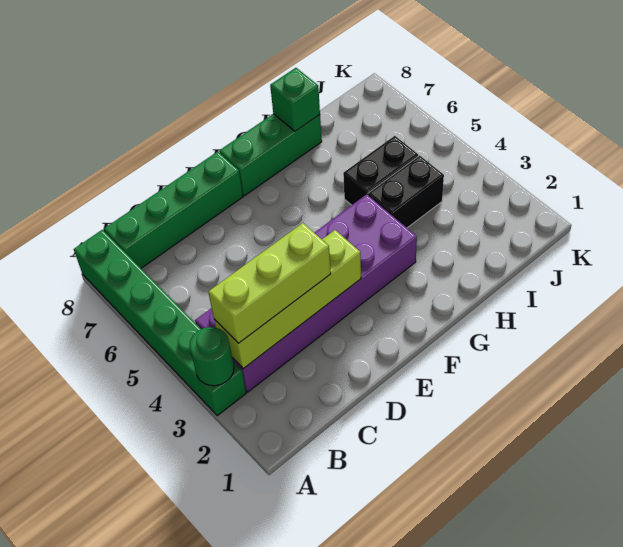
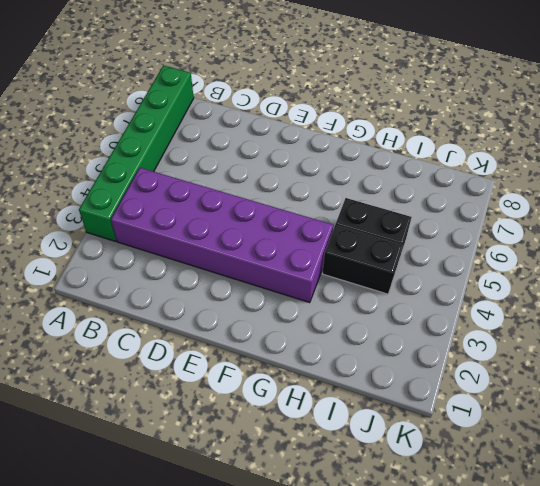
none -> green 1x4 brick [104,152,243,268]
none -> green 1x3 brick [219,114,322,196]

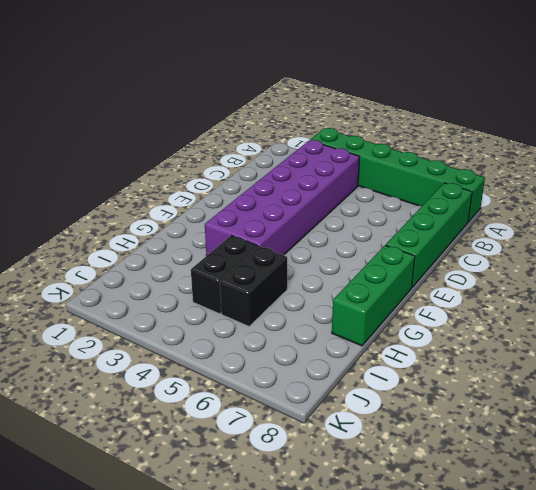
none -> green 1x1 round brick [190,327,234,386]
none -> lime 1x4 brick [214,230,361,369]

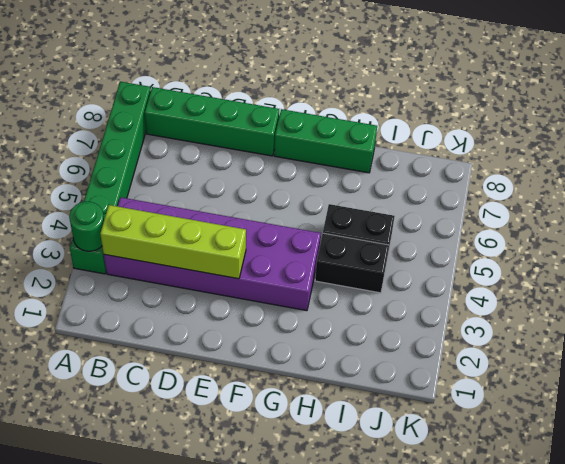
none -> green 1x1 brick [270,68,320,131]
none -> lime 1x3 brick [208,223,331,343]

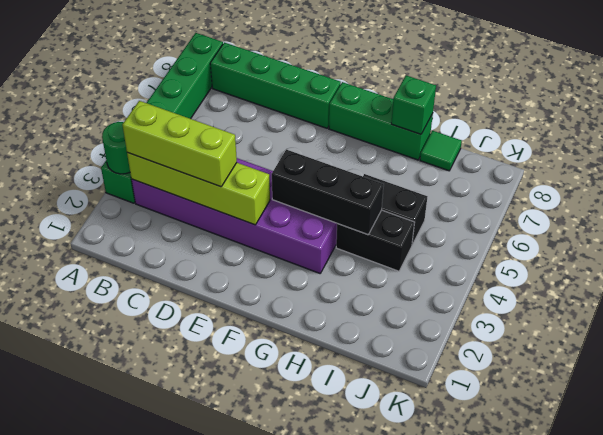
black 1x3 brick [272,149,384,235] -> none
green 1x1 tile [420,131,462,171] -> none

